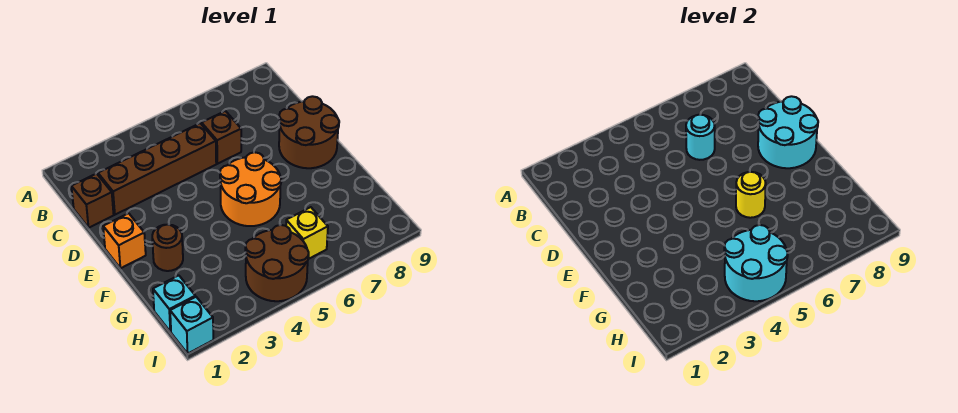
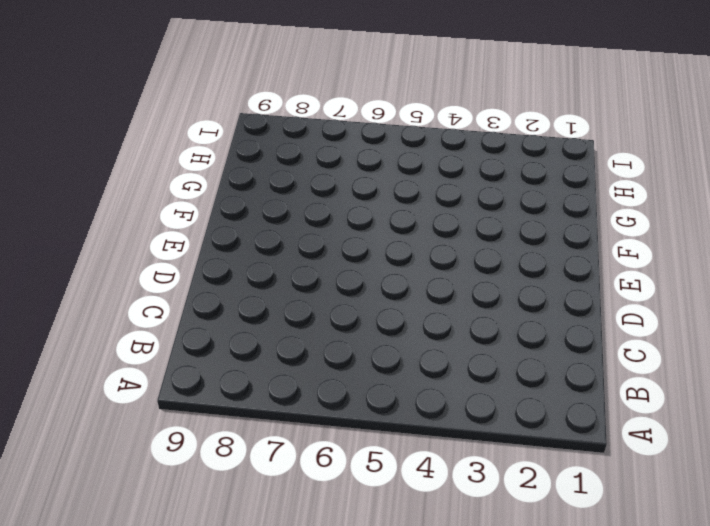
none -> brown 1x1 brick [71,174,114,228]
none -> brown 1x4 brick [98,123,216,215]
none -> brown 1x1 brick [202,111,241,164]

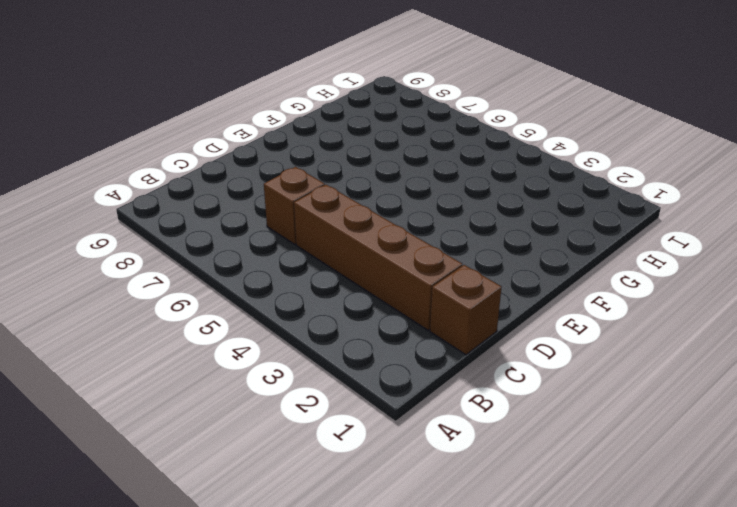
none -> brown 2x2 round brick [279,96,339,168]
none -> orange 1x1 brick [103,213,146,268]
none -> orange 2x2 round brick [220,152,281,226]

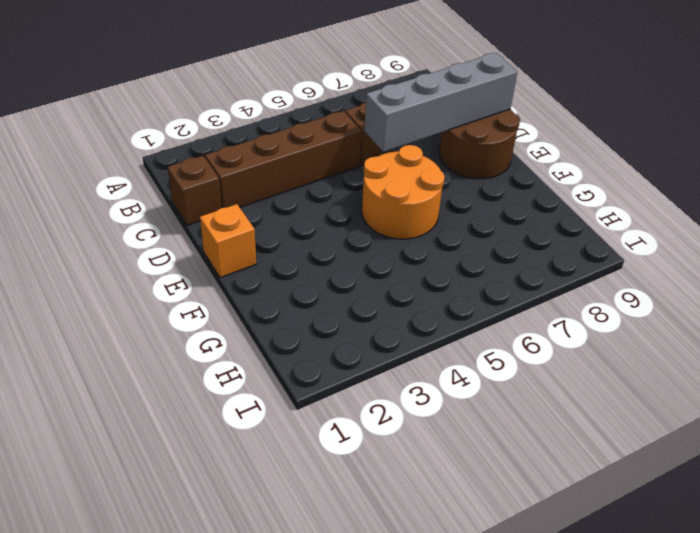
grey 1x4 brick [364,53,517,152] -> cyan 2x2 round brick [758,96,818,168]
none -> brown 1x1 round brick [152,225,183,271]
none -> cyan 1x1 brick [153,275,195,332]
none -> brown 2x2 round brick [245,225,309,301]

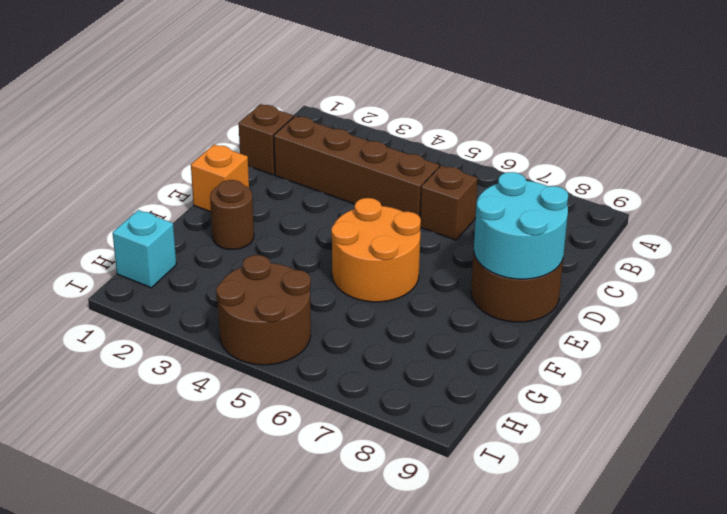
none -> yellow 1x1 brick [286,207,328,259]
none -> cyan 1x1 brick [170,297,213,353]
none -> cyan 1x1 round brick [686,115,715,160]

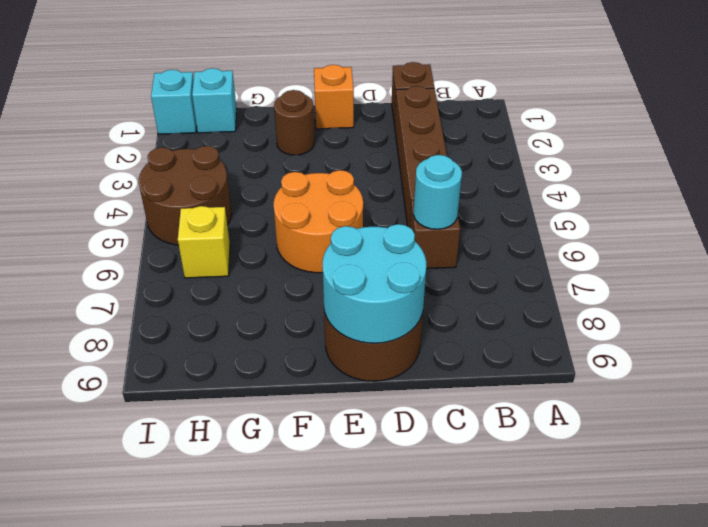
none -> yellow 1x1 round brick [736,172,766,218]
none -> cyan 2x2 round brick [724,225,788,301]

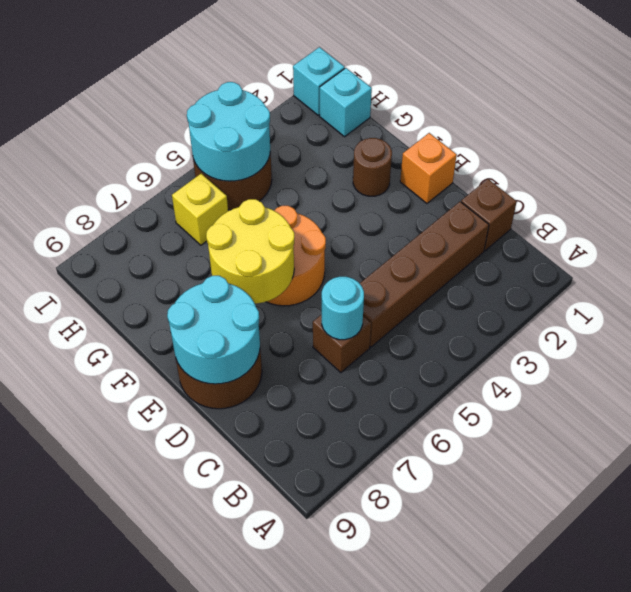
yellow 2x2 round brick [206,199,295,304] -> yellow 1x1 round brick [736,172,766,218]

